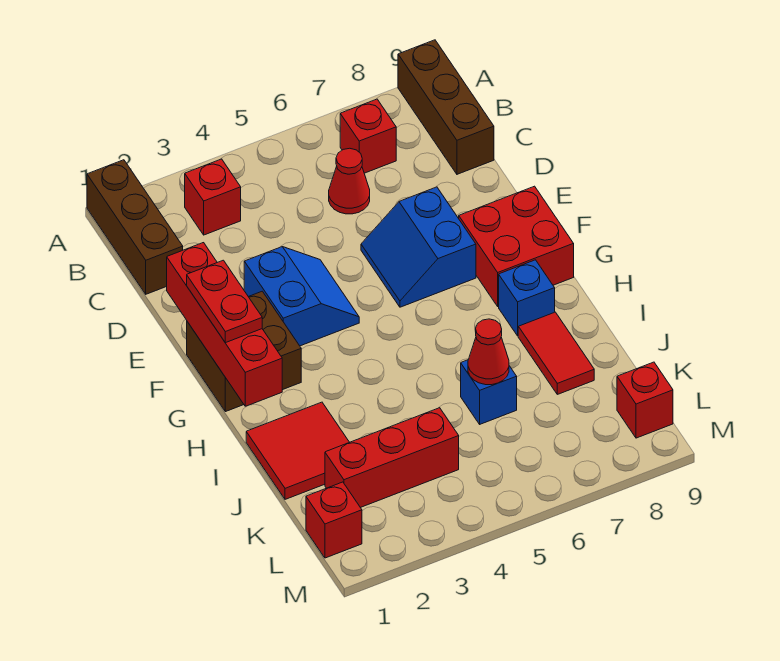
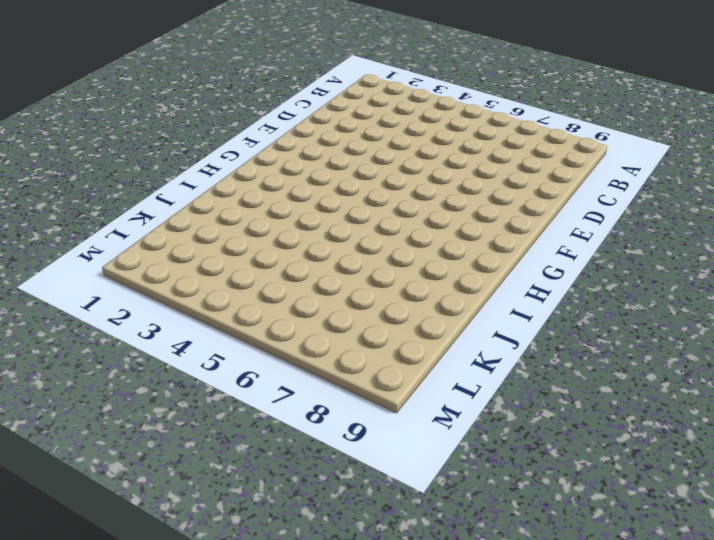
none -> brown 1x3 brick [87,160,183,294]
none -> brown 1x3 brick [398,40,494,174]
none -> red 1x1 brick [185,159,241,235]

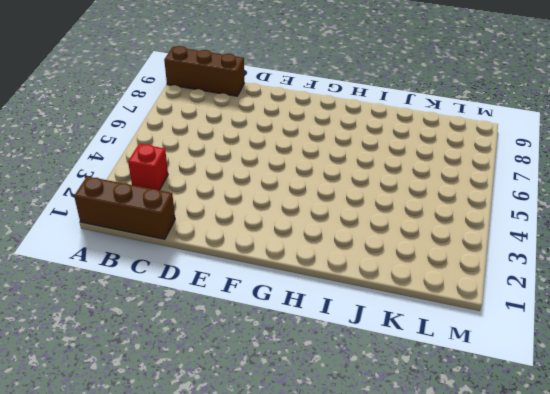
none -> red 1x1 brick [340,99,396,173]
none -> red 1x1 cone [329,148,370,214]
none -> blue 2x2 slope [244,247,359,346]

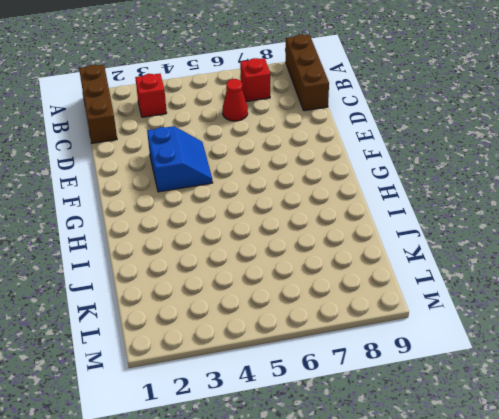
none -> blue 2x2 slope [361,187,476,307]
none -> brown 2x2 brick [187,291,301,412]
none -> red 2x2 brick [459,186,574,306]

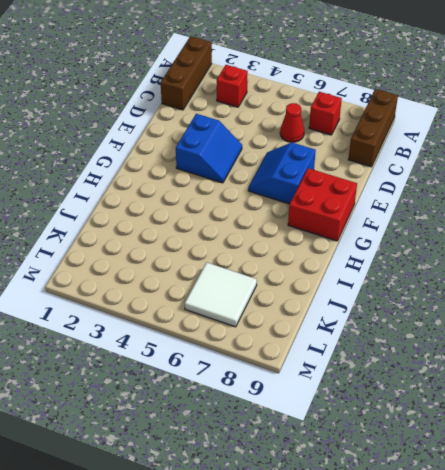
white 2x2 tile [185,262,257,327] -> none
none -> brown 2x2 brick [187,291,301,412]
none -> blue 1x1 brick [499,260,555,336]
none -> red 2x2 tile [246,402,349,499]

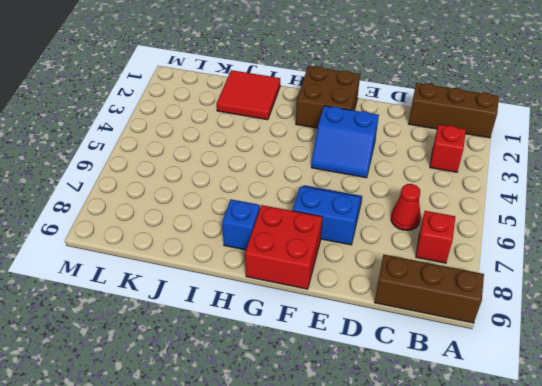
none -> red 1x2 tile [518,312,594,394]
none -> blue 1x1 brick [461,360,517,424]
none -> red 1x3 brick [325,408,459,508]

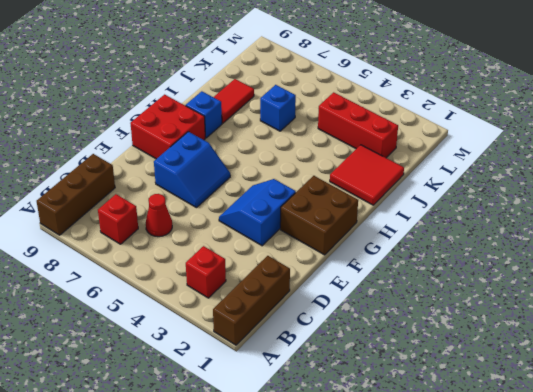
none -> red 1x1 brick [306,482,362,558]
none -> red 1x1 brick [617,362,673,438]
none -> red 1x4 brick [167,243,282,406]

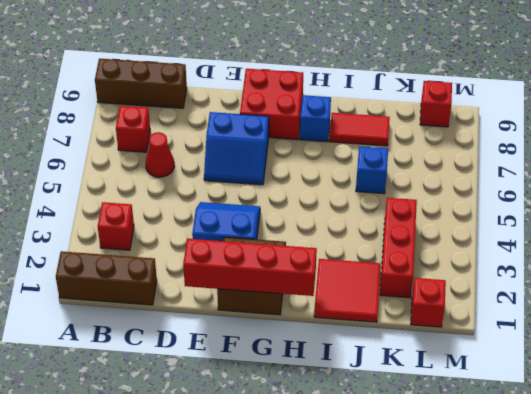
none -> red 1x1 cone [468,319,509,385]
none -> red 1x2 plate [187,260,262,343]

